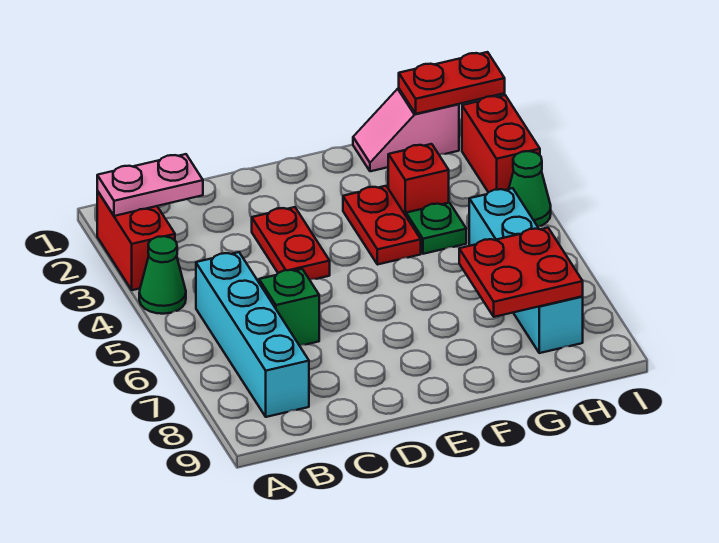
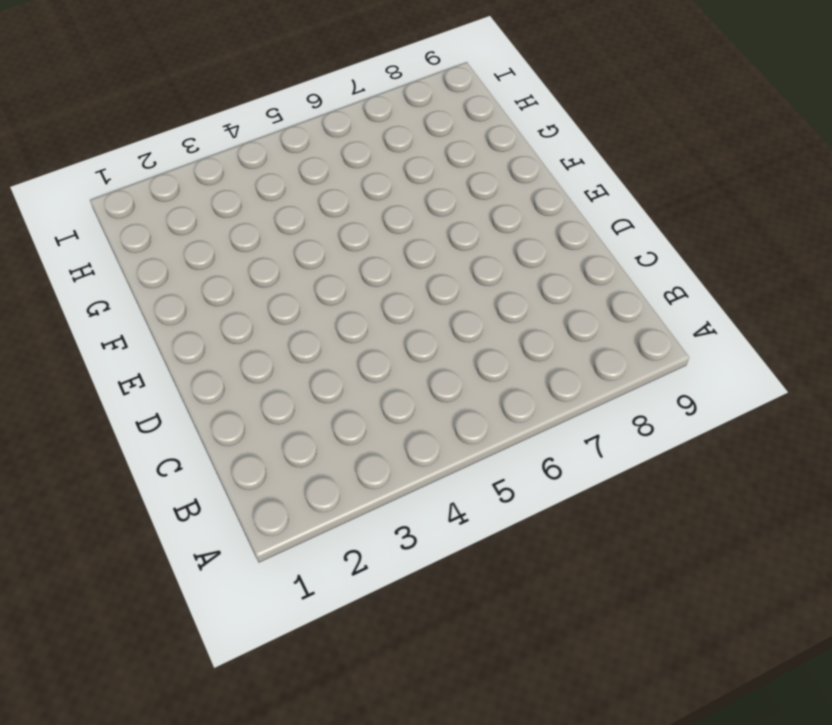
none -> red 1x2 brick [97,191,175,290]
none -> green 1x1 cone [139,236,186,314]
none -> cyan 1x4 brick [196,252,309,417]

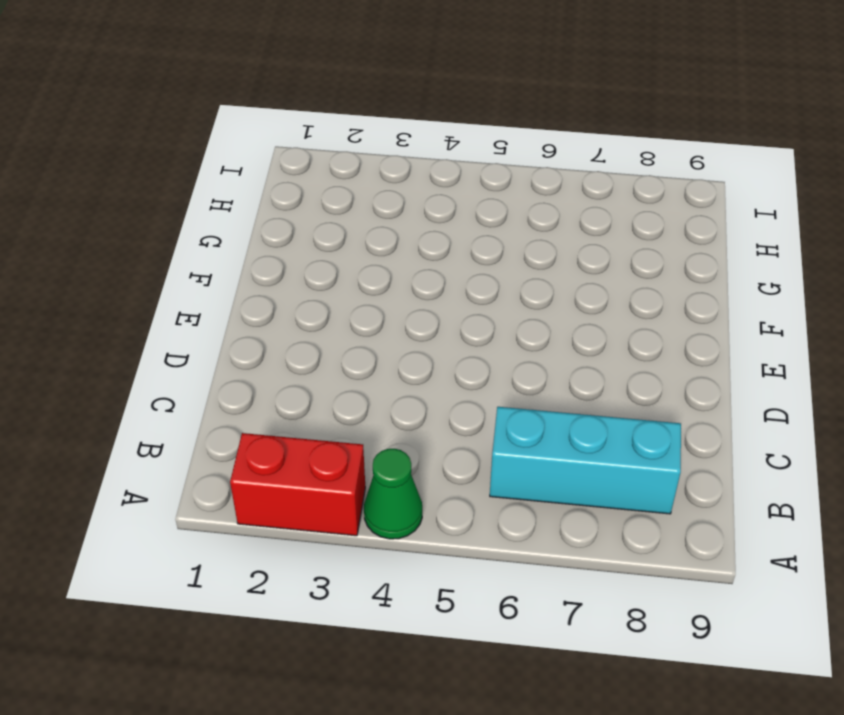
cyan 1x3 brick [490,407,681,514] -> cyan 1x4 brick [196,252,309,417]
none -> green 1x1 brick [259,269,319,346]
none -> red 1x2 plate [252,207,330,280]
none -> red 1x2 plate [343,186,421,265]

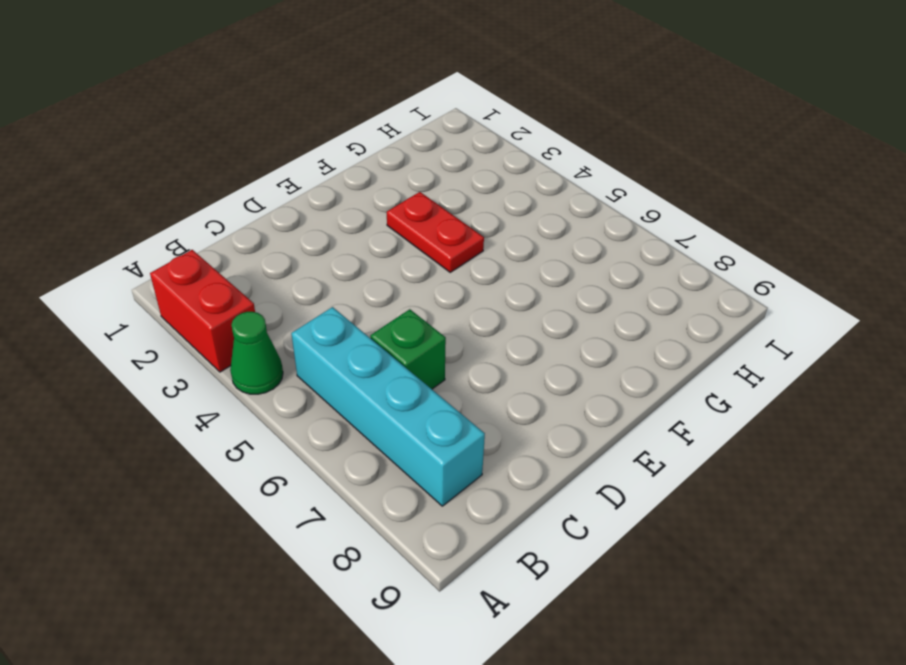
none -> red 1x2 plate [252,207,330,280]
none -> pink 1x2 slope [353,88,459,171]
none -> red 1x1 brick [388,144,449,216]

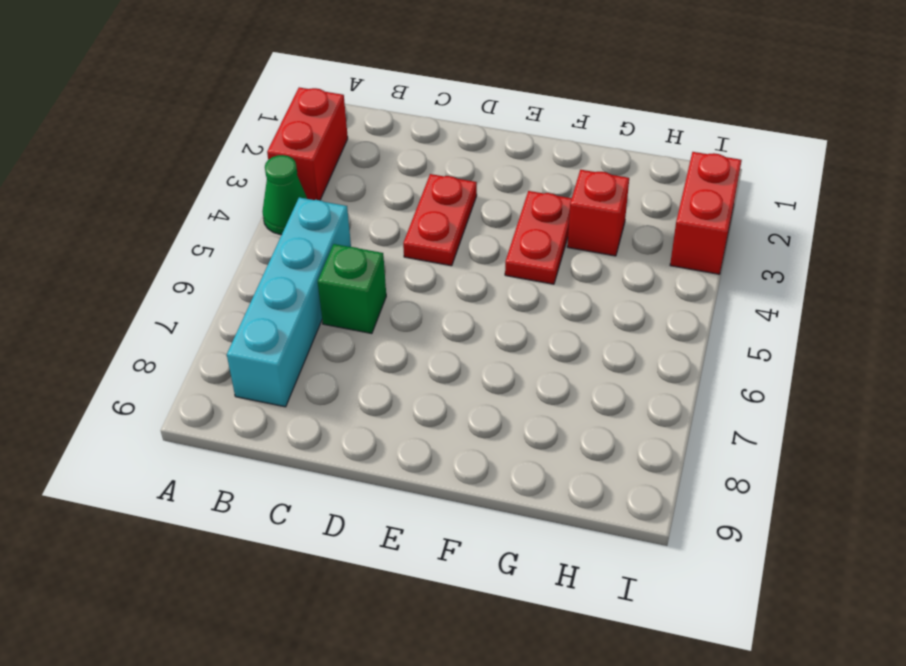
none -> pink 1x2 slope [353,88,459,171]
none -> green 1x1 plate [406,203,466,254]
none -> cyan 1x4 brick [469,188,583,353]

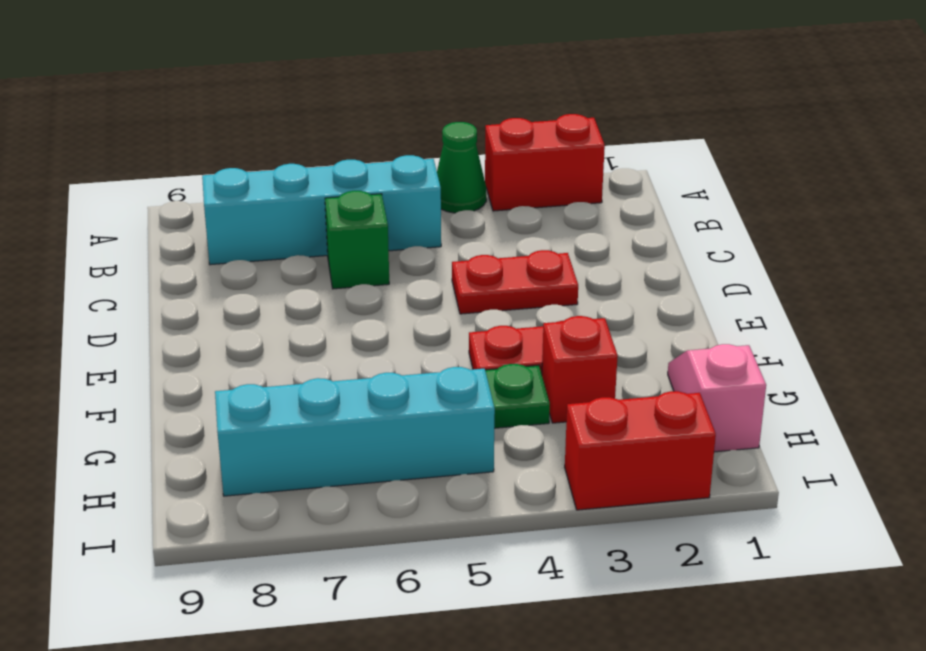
none -> green 1x1 cone [509,151,551,227]
none -> pink 1x2 plate [97,154,203,216]
none -> red 2x2 plate [459,228,583,317]

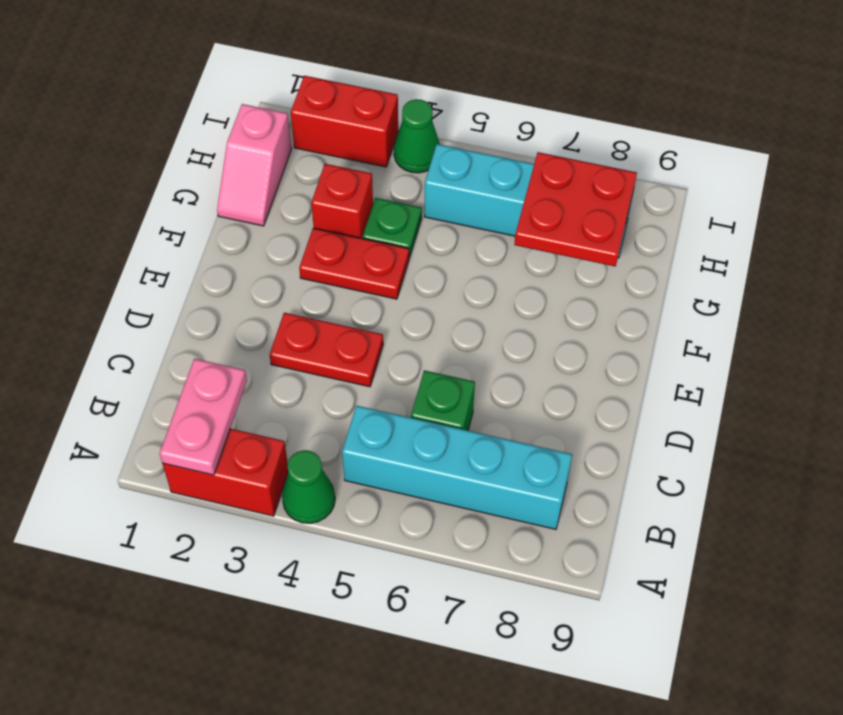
none -> red 1x2 plate [399,52,505,114]

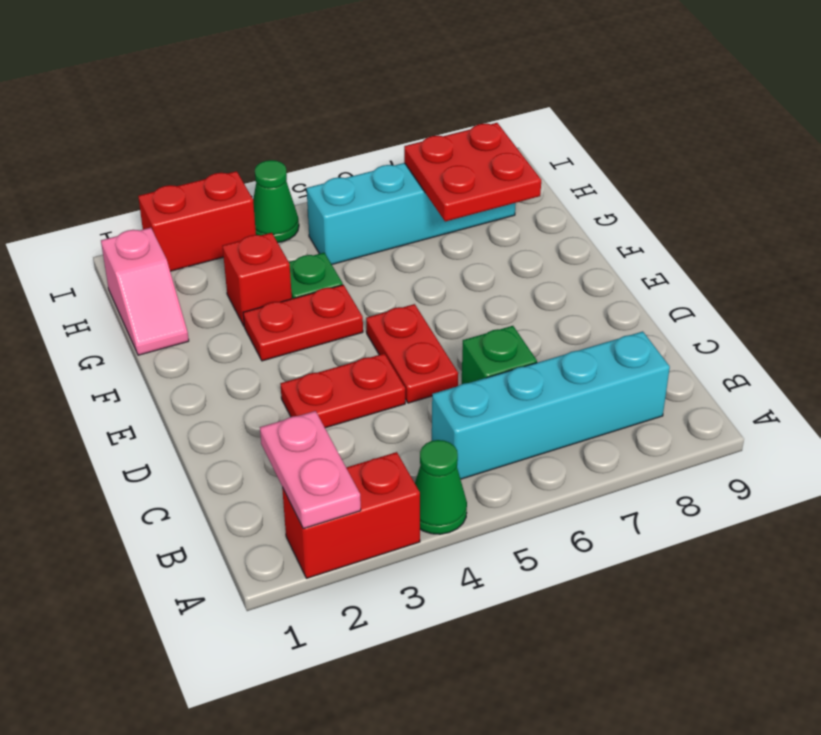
red 1x2 plate [366,304,458,403] -> red 1x2 plate moved to [399,52,505,114]

